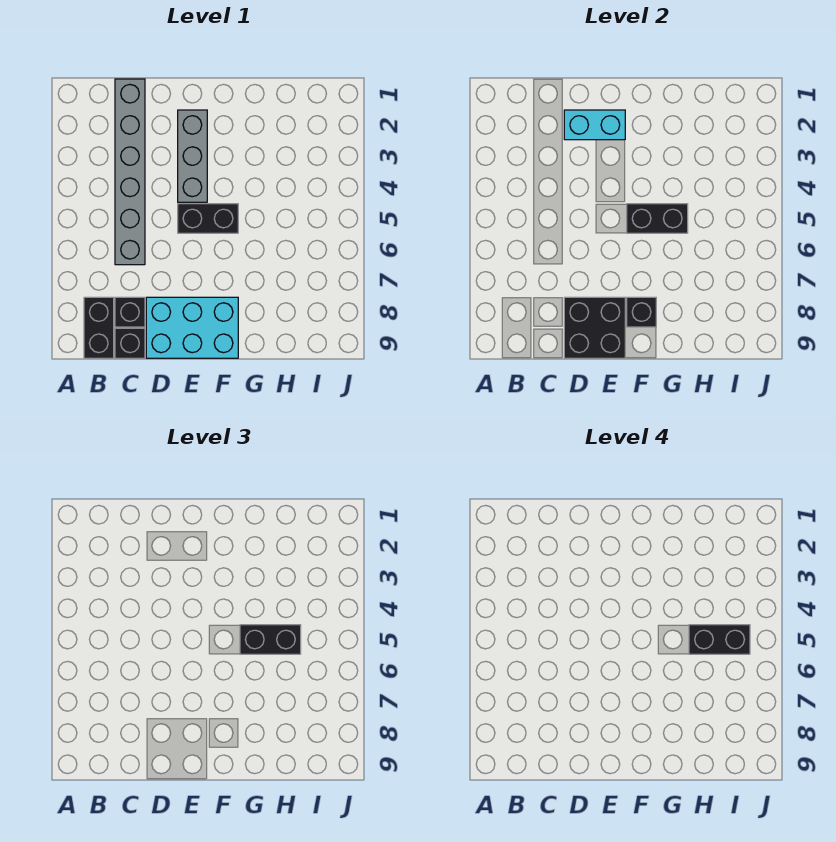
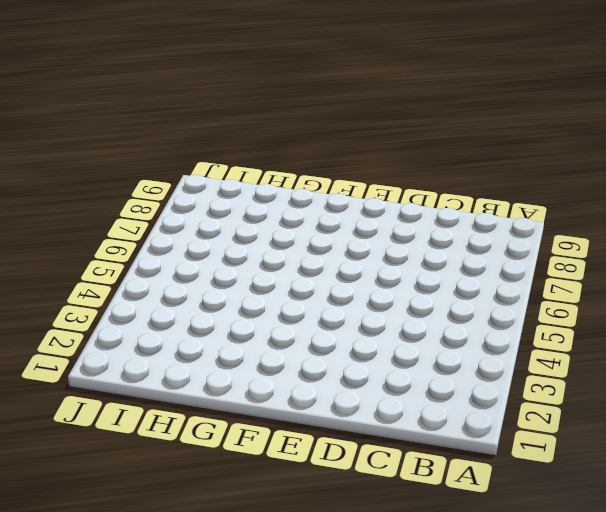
none -> black 1x2 brick [84,297,114,358]
none -> grey 1x6 brick [115,79,145,265]
none -> black 1x1 brick [115,297,145,327]

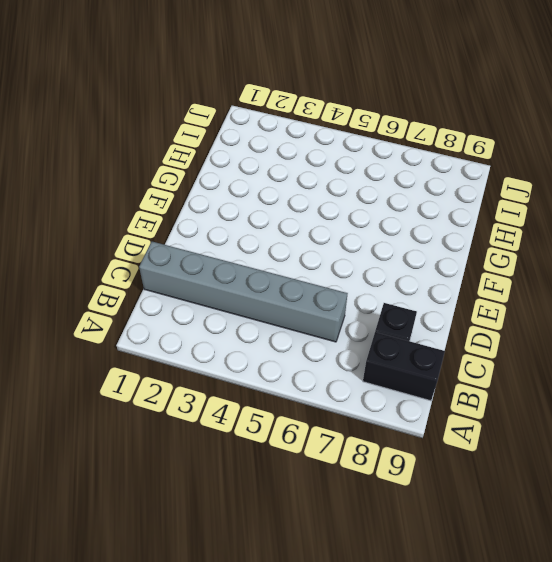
none -> black 1x1 brick [115,328,145,358]
none -> cyan 2x3 brick [146,297,238,358]
none -> grey 1x3 brick [178,110,207,202]

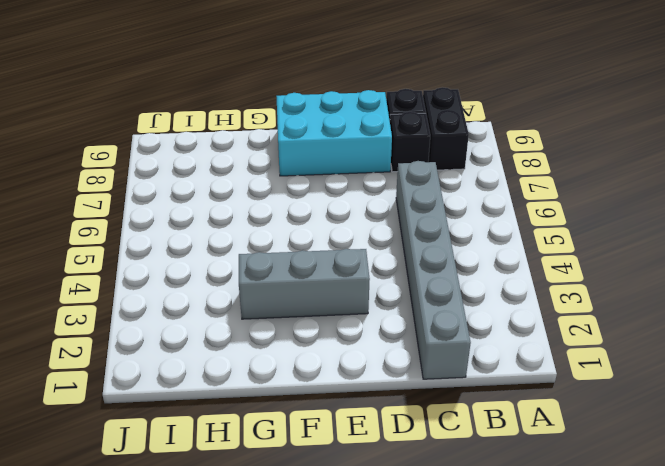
grey 1x3 brick [239,249,370,319] -> grey 1x3 brick turned to [178,110,207,202]
none -> black 1x2 brick [178,204,238,233]
none -> cyan 1x2 brick [564,110,625,140]
none -> black 2x2 brick [564,297,625,358]

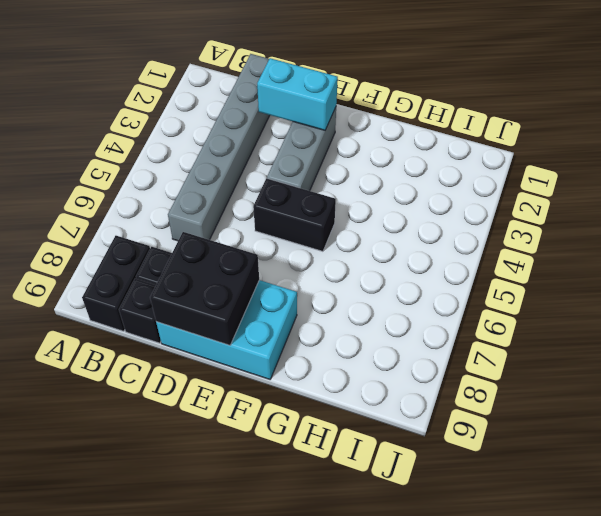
none -> black 1x2 brick [627,204,688,233]
none -> black 1x1 brick [627,297,656,327]
none -> black 1x2 brick [240,625,301,654]

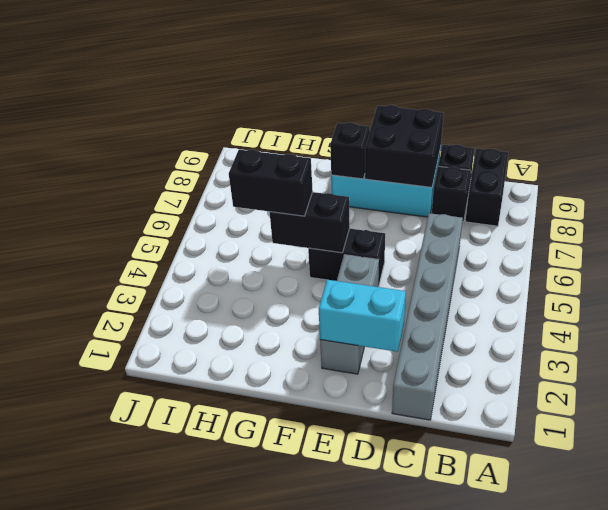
none -> black 1x2 brick [689,625,750,654]

